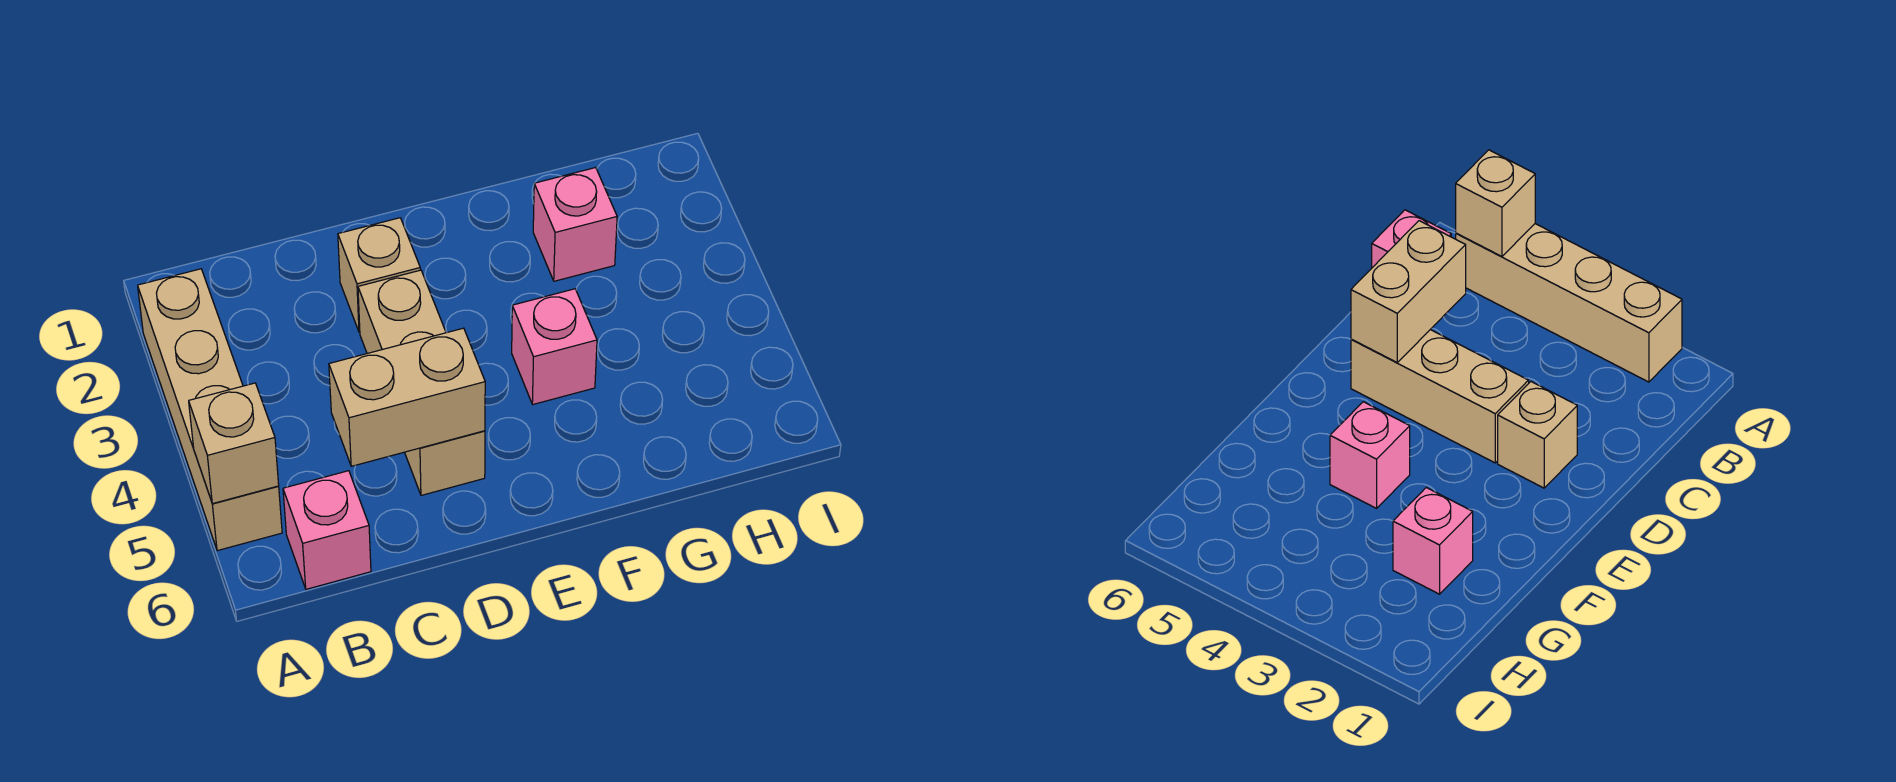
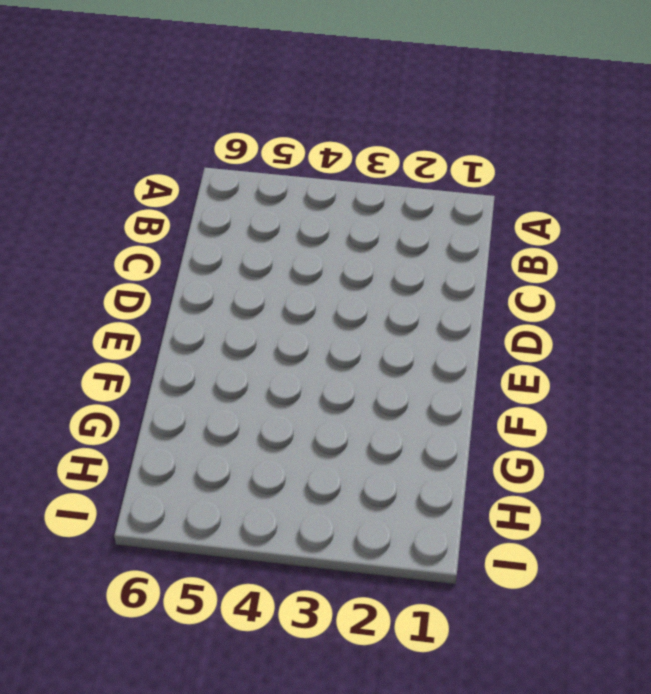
none -> tan 1x4 brick [138,269,282,551]
none -> pink 1x1 brick [283,471,371,589]

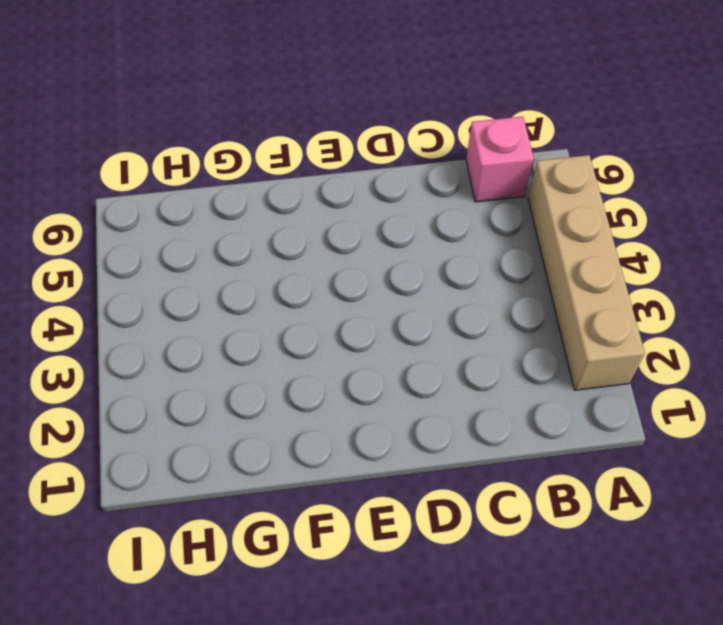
none -> tan 1x1 brick [338,218,420,332]
none -> tan 1x3 brick [358,270,485,495]

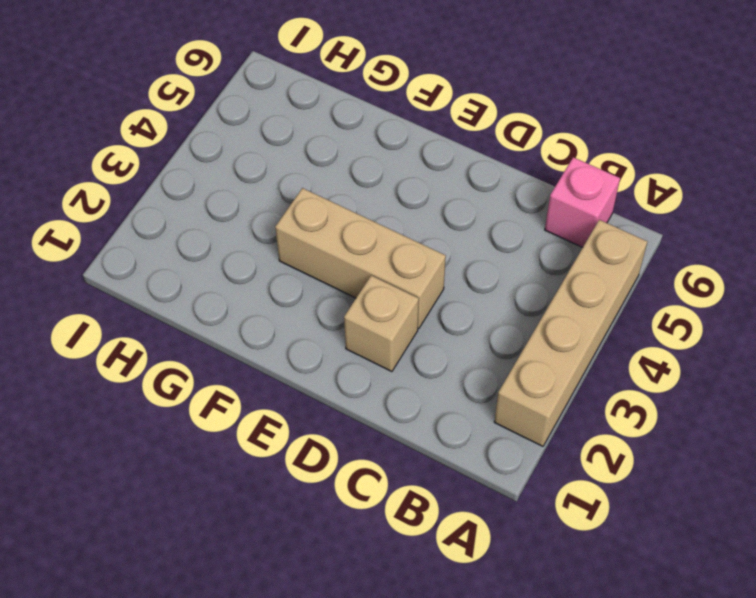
tan 1x3 brick [275,188,446,329] -> tan 1x3 brick turned to [358,270,485,495]
none -> pink 1x1 brick [512,289,597,404]
none -> pink 1x1 brick [533,168,617,281]

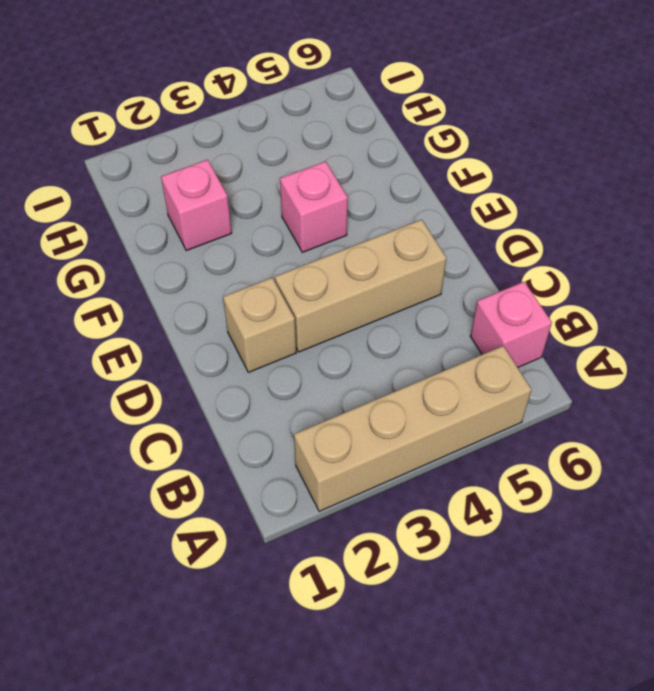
none -> tan 1x1 brick [189,383,279,504]
none -> tan 1x2 brick [329,328,485,466]

